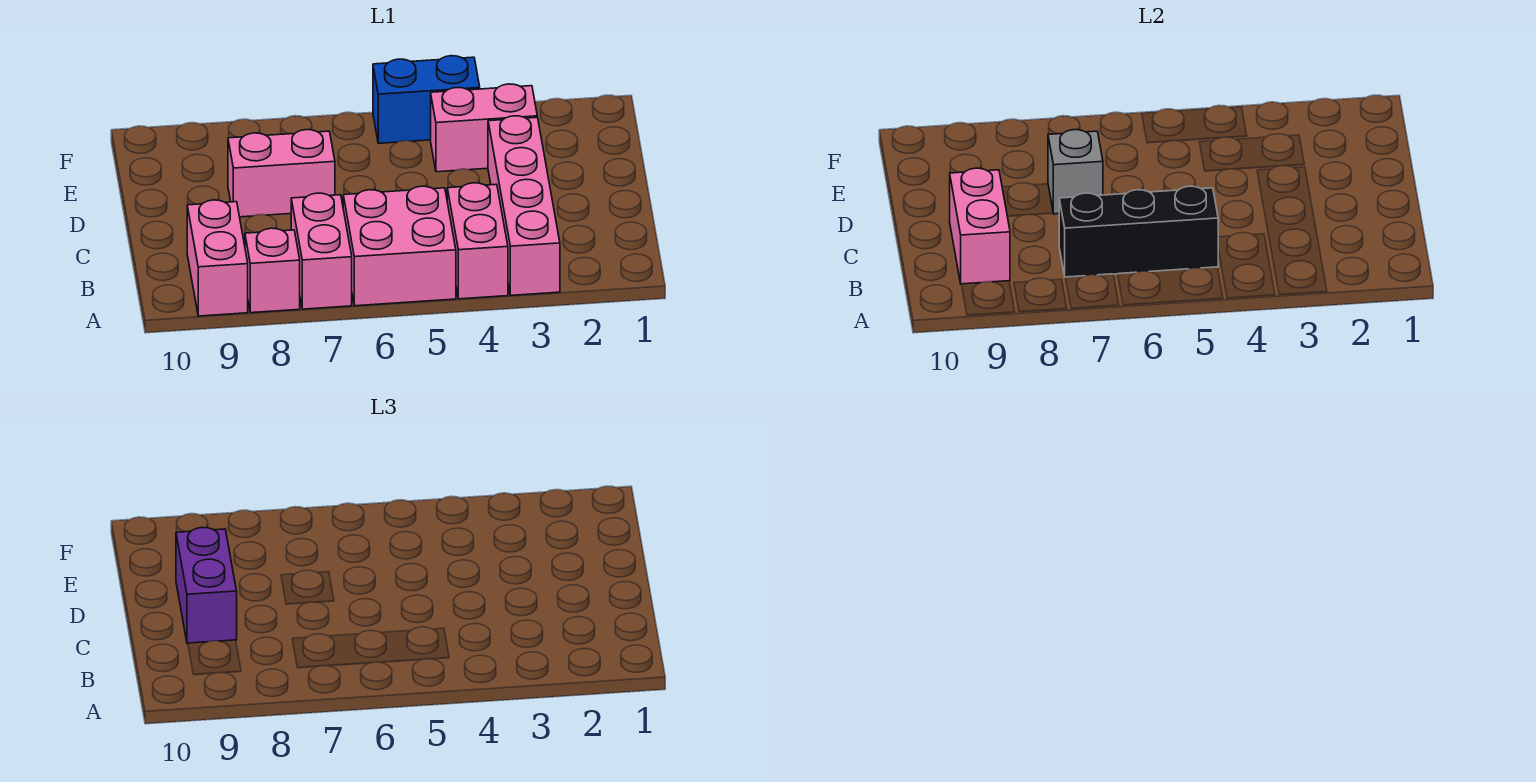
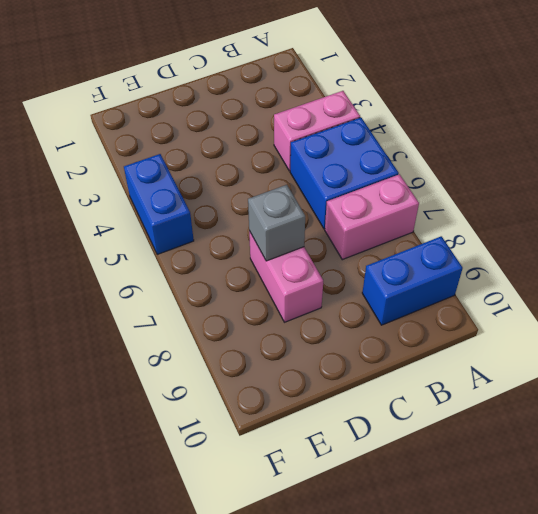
blue 2x2 brick [290,117,399,229] -> pink 2x2 brick [343,186,456,306]
blue 1x2 brick [362,236,463,325] -> pink 1x2 brick [187,200,248,316]
none -> pink 1x4 brick [488,116,560,295]
none -> pink 1x1 brick [245,228,300,313]
none -> pink 1x2 brick [431,84,537,172]

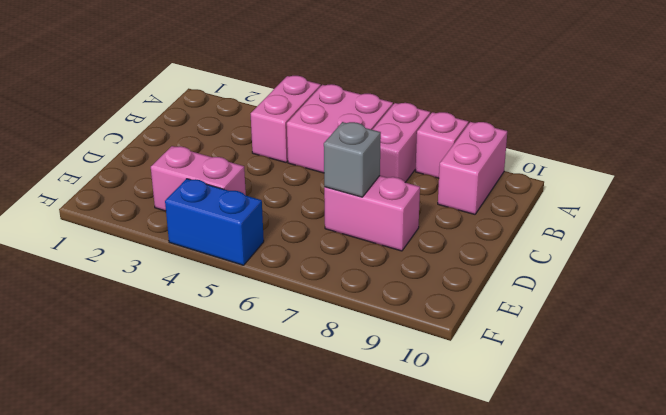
none -> pink 1x4 brick [488,116,560,295]
none -> black 1x3 brick [1059,186,1218,277]
none -> pink 1x2 brick [950,168,1010,284]

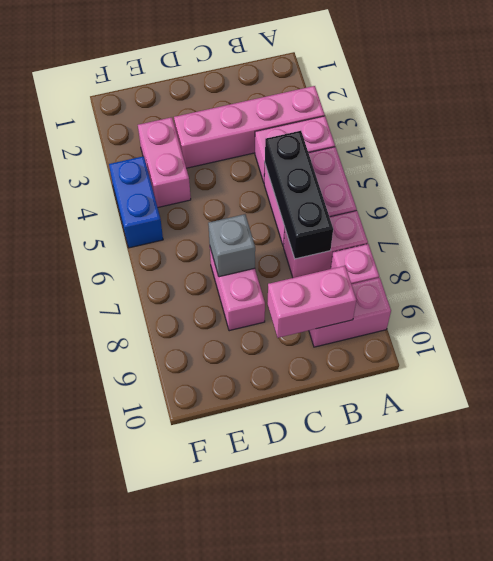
none -> purple 1x2 brick [176,528,237,644]

